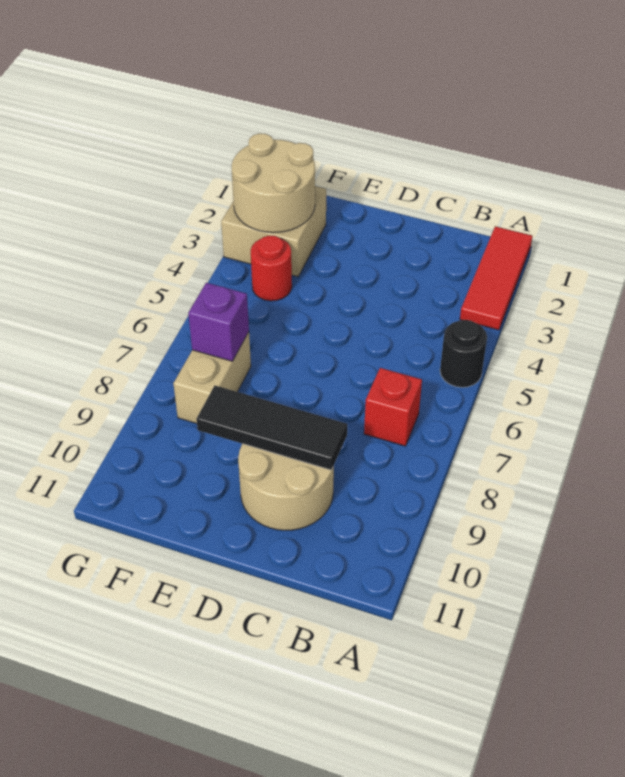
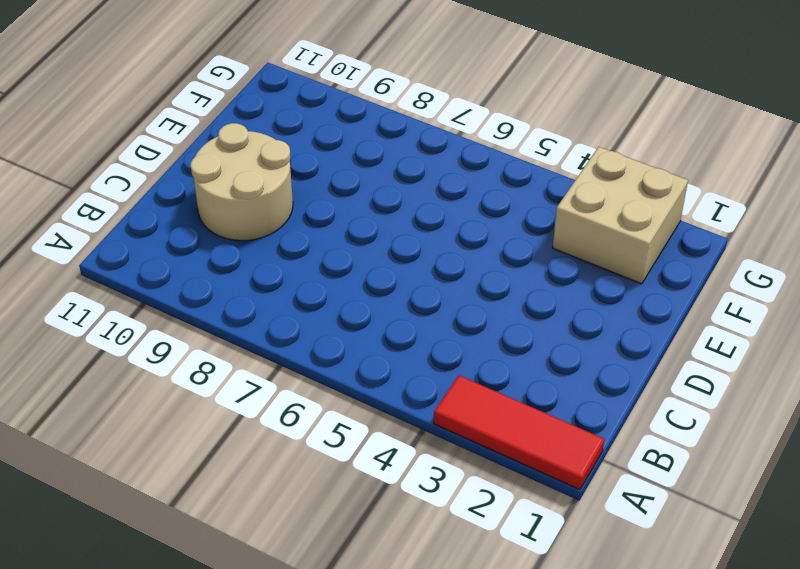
none -> black 1x1 round brick [440,320,487,387]
none -> red 1x1 brick [364,368,422,446]

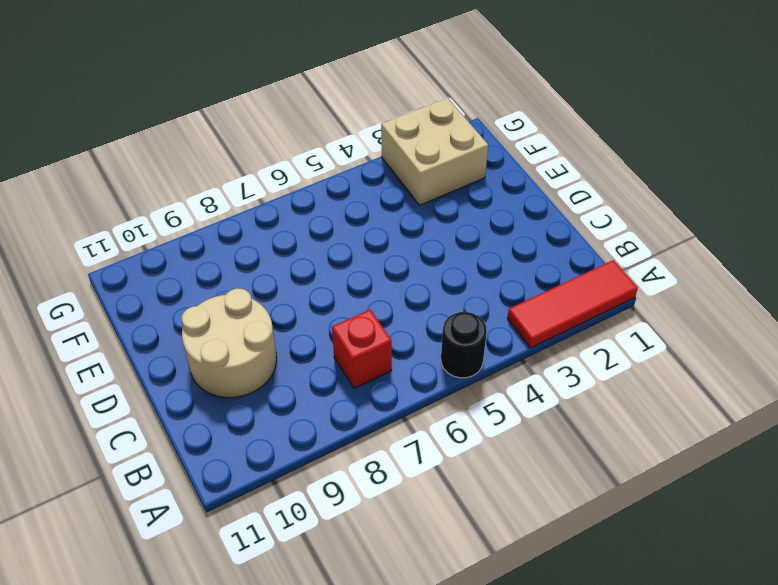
none -> red 1x1 round brick [251,236,292,301]
none -> tan 1x2 brick [173,332,251,424]

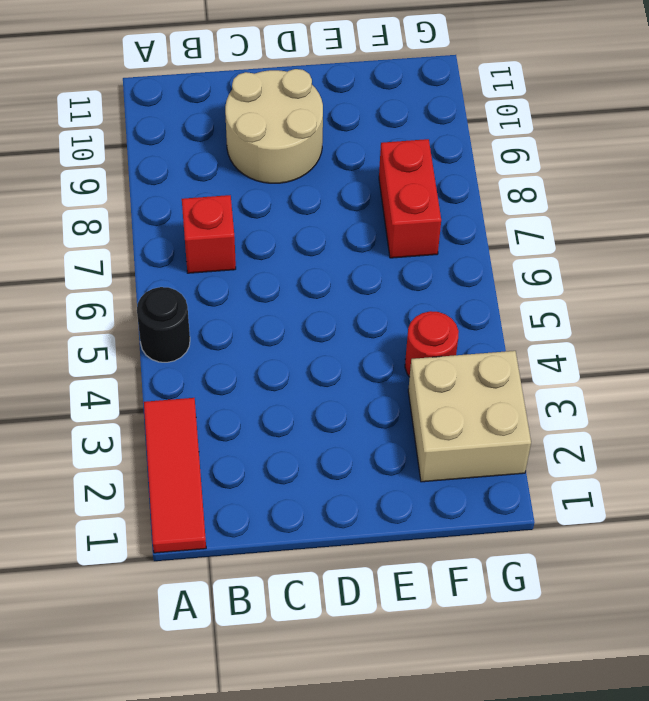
red 1x2 brick [379,139,441,258] -> tan 1x2 brick [173,332,251,424]
none -> black 1x3 tile [196,386,347,470]
none -> tan 2x2 round brick [232,133,315,233]

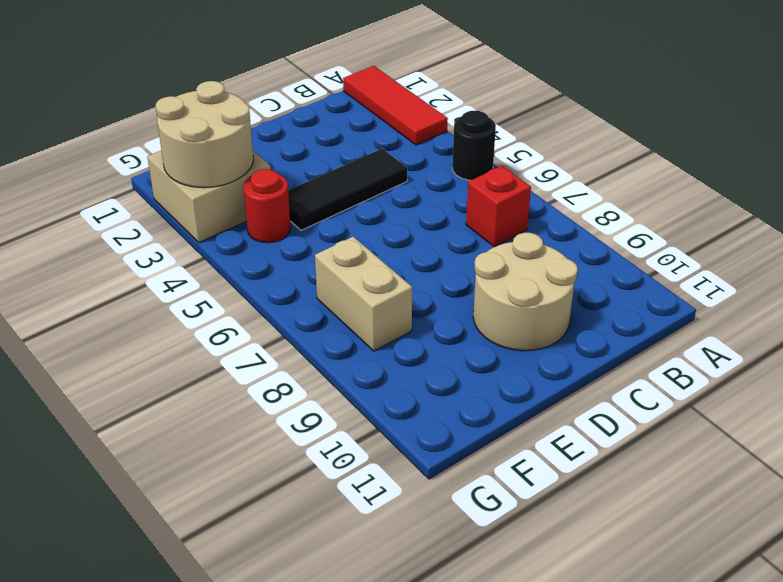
black 1x3 tile [288,149,407,230] -> black 1x3 tile moved to [196,386,347,470]
none -> purple 1x1 brick [188,283,249,361]

